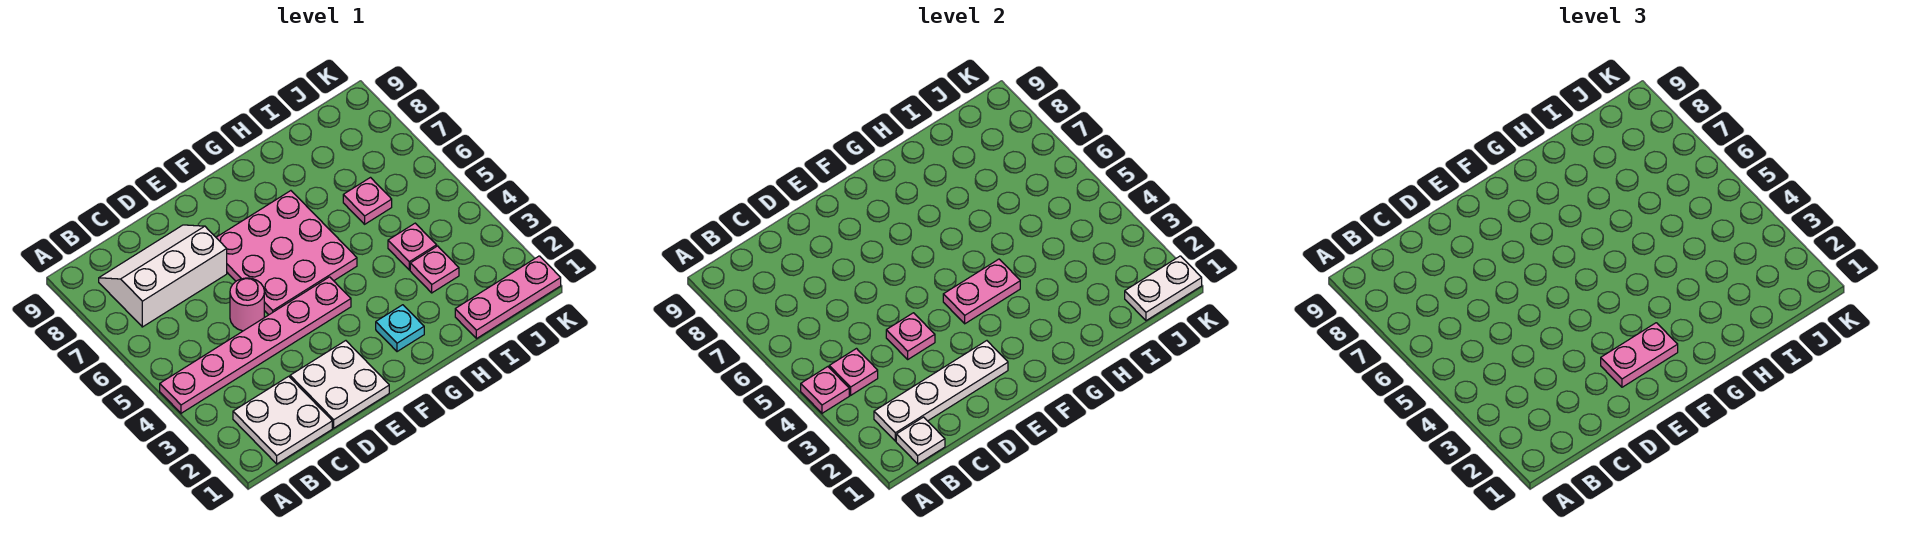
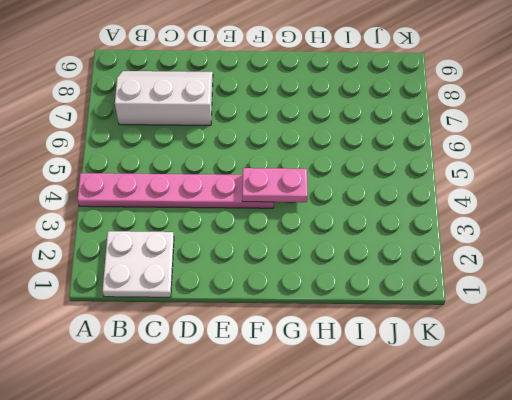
none -> white 2x2 plate [290,341,389,428]
none -> pink 1x1 round brick [230,278,264,331]
none -> pink 3x3 plate [216,191,357,315]

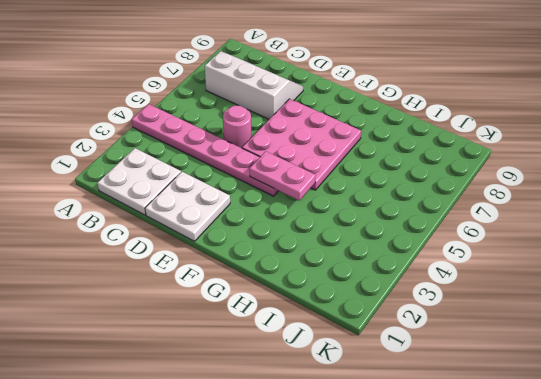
none -> cyan 1x1 plate [376,305,424,352]
none -> pink 1x3 plate [455,256,561,339]
none -> pink 1x1 plate [410,246,459,293]

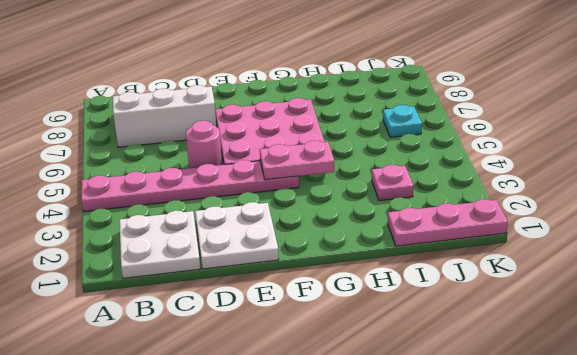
cyan 1x1 plate [383,105,422,137] -> cyan 1x1 plate moved to [376,305,424,352]
none -> pink 1x1 plate [388,223,437,270]
none -> pink 1x1 plate [343,178,392,224]
none -> pink 1x1 plate [801,367,849,413]

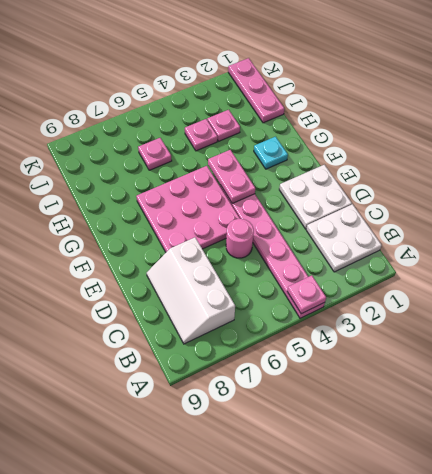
none -> white 1x1 plate [896,417,945,464]
none -> white 1x4 plate [874,341,1008,441]
none -> pink 1x1 plate [829,349,878,395]

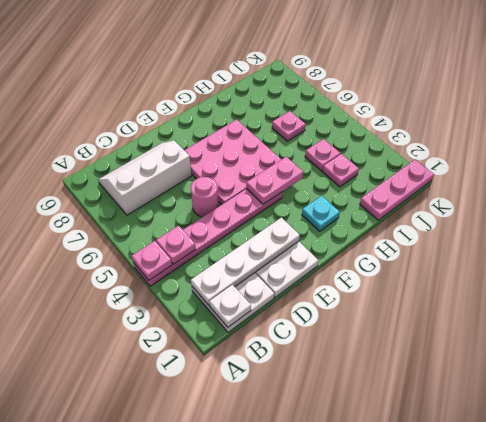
none -> pink 1x1 plate [886,313,935,359]
none -> white 1x2 plate [1125,256,1202,321]
none -> pink 1x2 plate [1601,323,1678,387]

